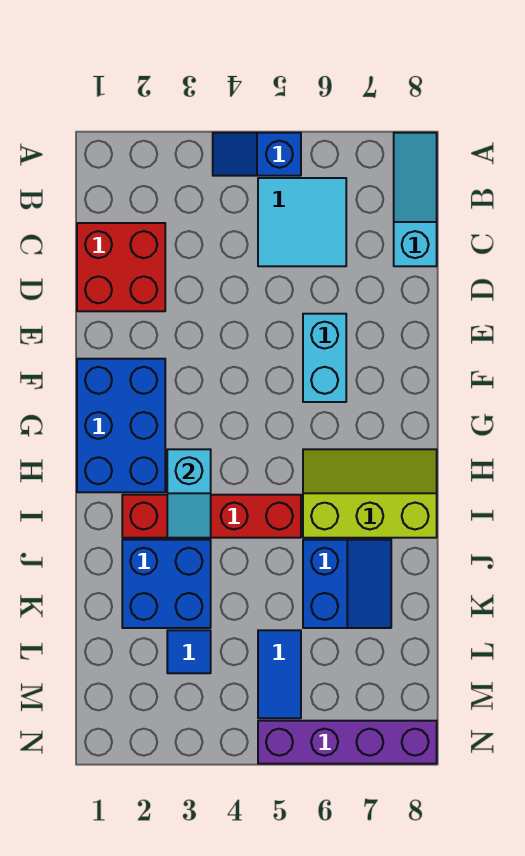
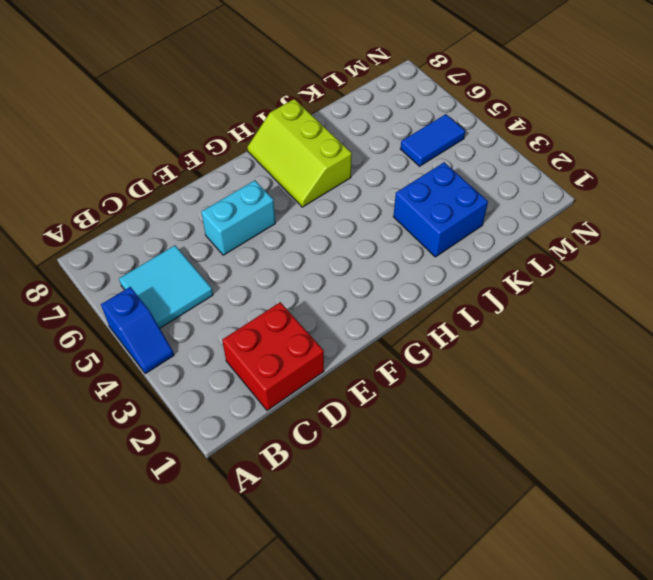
none -> cyan 1x3 slope [394,133,437,266]
none -> blue 2x3 brick [77,359,165,492]
none -> red 1x4 brick [122,495,301,538]

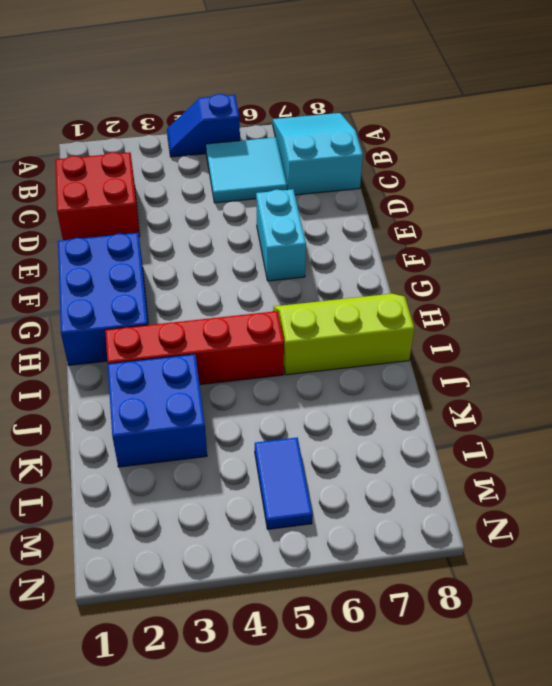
cyan 2x3 slope [273,113,363,195] -> cyan 1x3 slope [394,133,437,266]
none -> blue 2x2 slope [303,540,391,628]
none -> blue 1x1 tile [167,630,211,673]
none -> purple 1x4 brick [258,721,437,764]

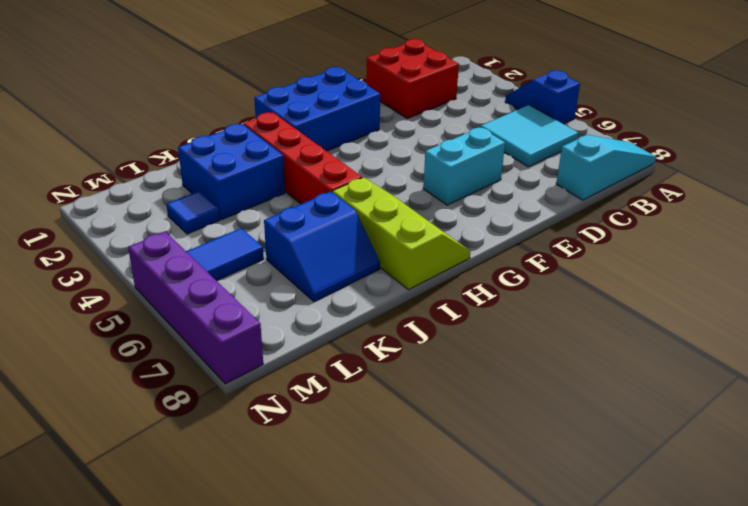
none -> cyan 1x2 slope [167,449,211,538]

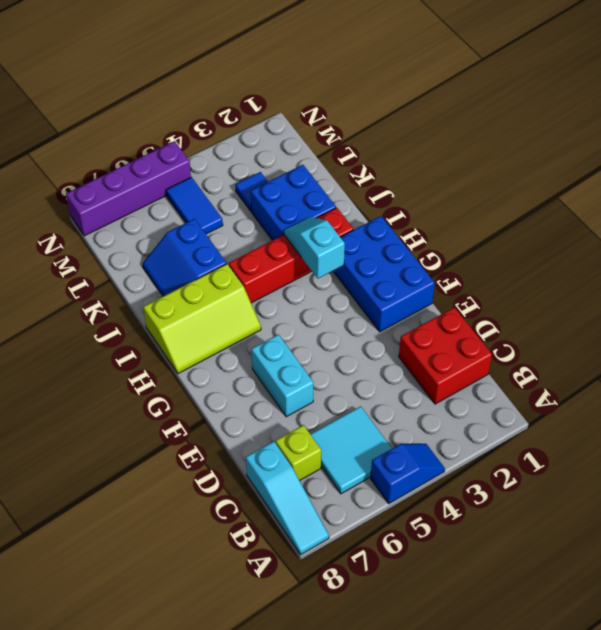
lime 1x1 brick [276,425,321,480] -> none

